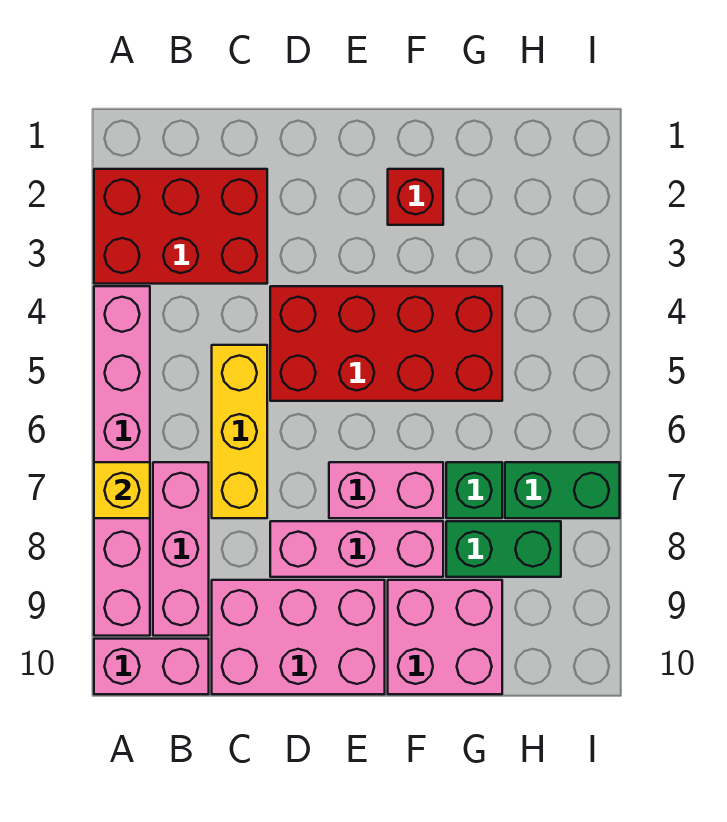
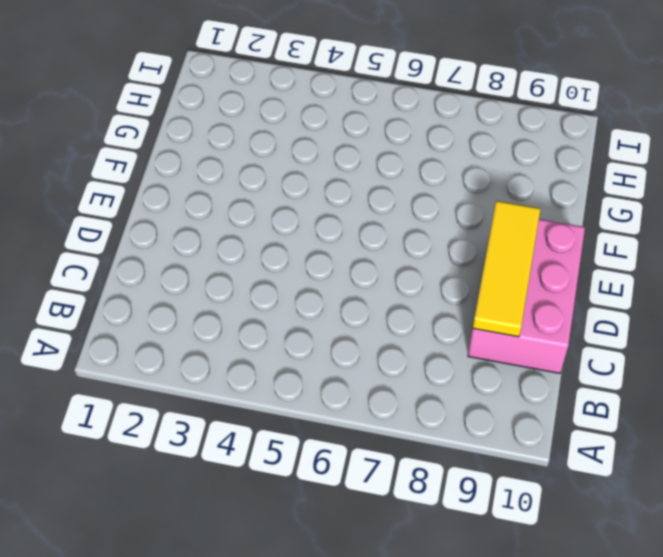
yellow 1x3 tile [473,201,540,337] -> none
none -> red 2x3 brick [94,169,267,284]
none -> pink 1x6 brick [94,286,150,636]
none -> pink 1x2 brick [94,639,209,694]

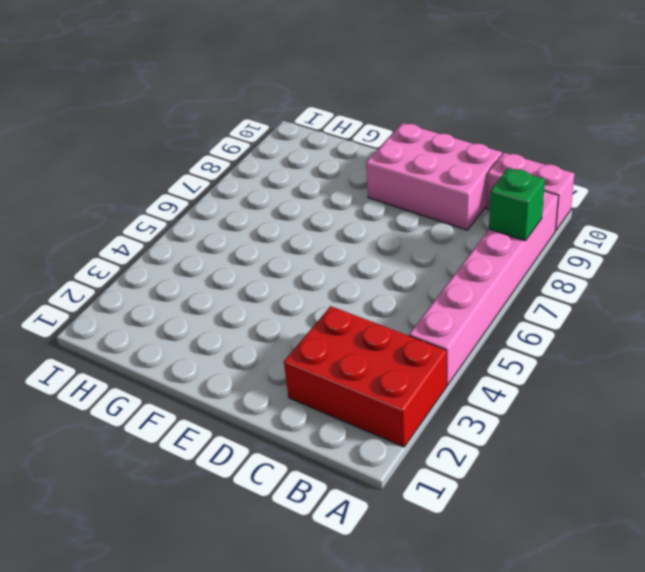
green 1x1 brick [489,168,545,241] -> green 1x1 brick moved to [446,462,502,518]
none -> pink 1x3 brick [153,462,209,636]
none -> yellow 1x3 brick [212,345,267,518]
none -> red 2x4 brick [270,286,502,401]

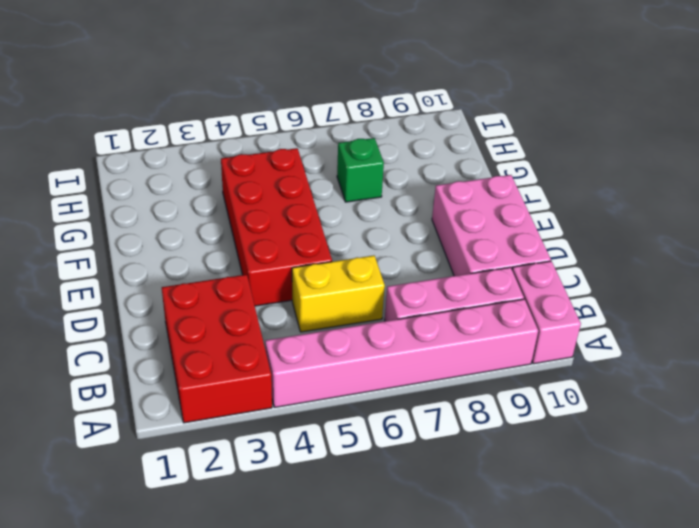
yellow 1x2 brick [292,256,385,332] -> yellow 1x3 brick [212,345,267,518]
none -> pink 1x3 brick [270,521,443,577]
none -> pink 1x2 brick [329,462,443,518]
none -> red 1x1 brick [388,169,443,225]

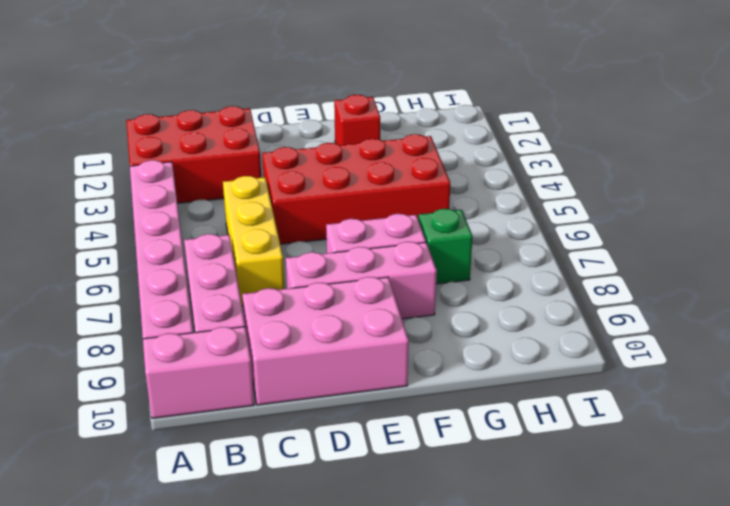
none -> pink 2x2 brick [388,580,502,694]
none -> green 1x2 brick [446,521,561,577]
none -> green 1x2 brick [505,462,620,518]

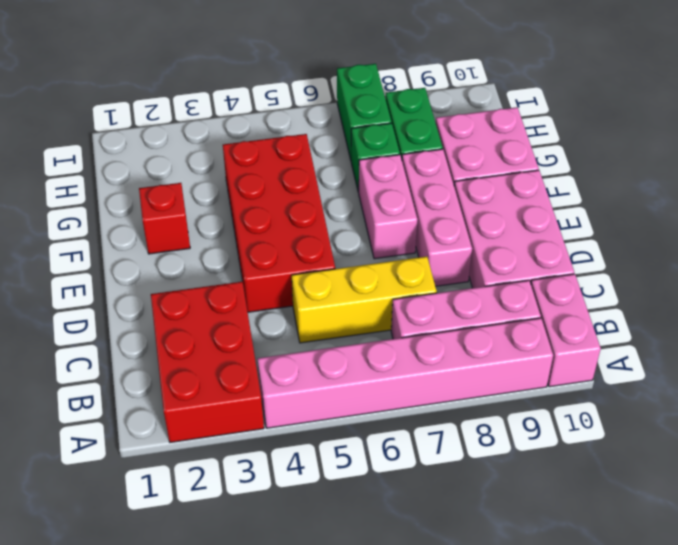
none -> yellow 1x1 brick [94,462,150,518]

